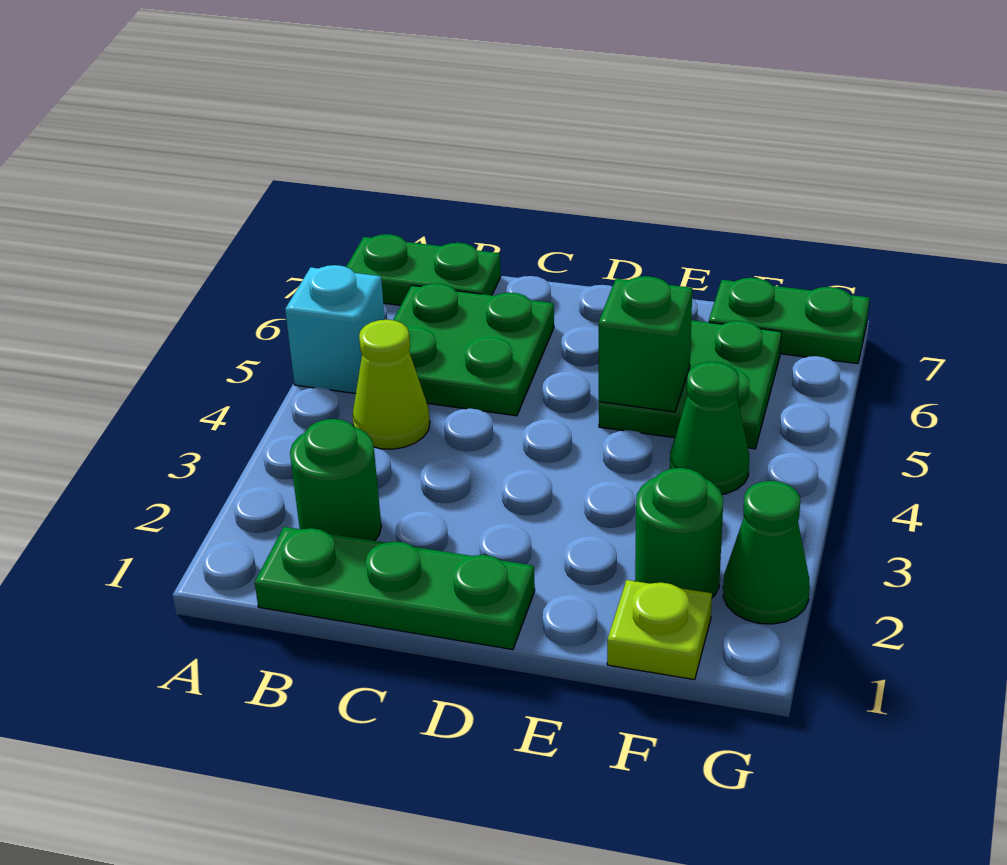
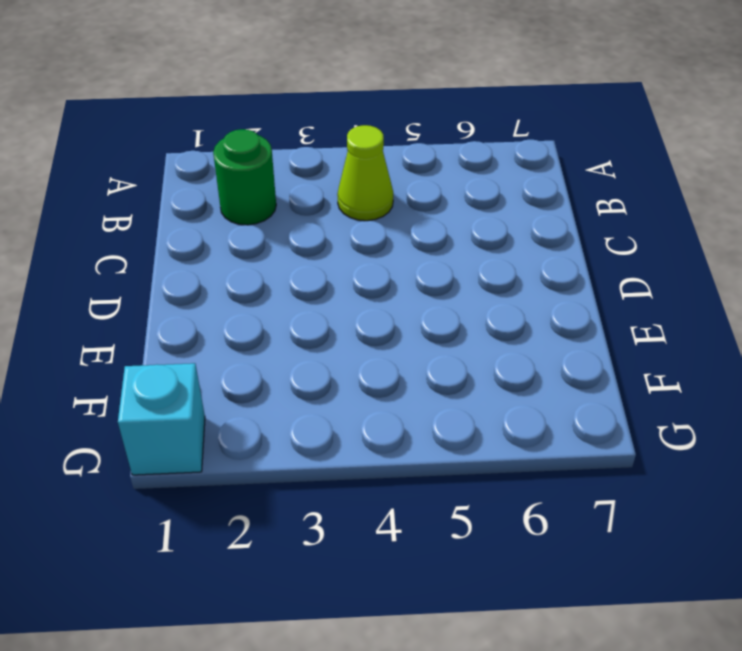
cyan 1x1 brick [118,363,205,475] -> cyan 1x1 brick moved to [285,265,385,394]
none -> green 1x2 plate [346,234,501,305]
none -> green 1x3 plate [255,527,535,650]
none -> green 2x2 plate [393,283,554,416]

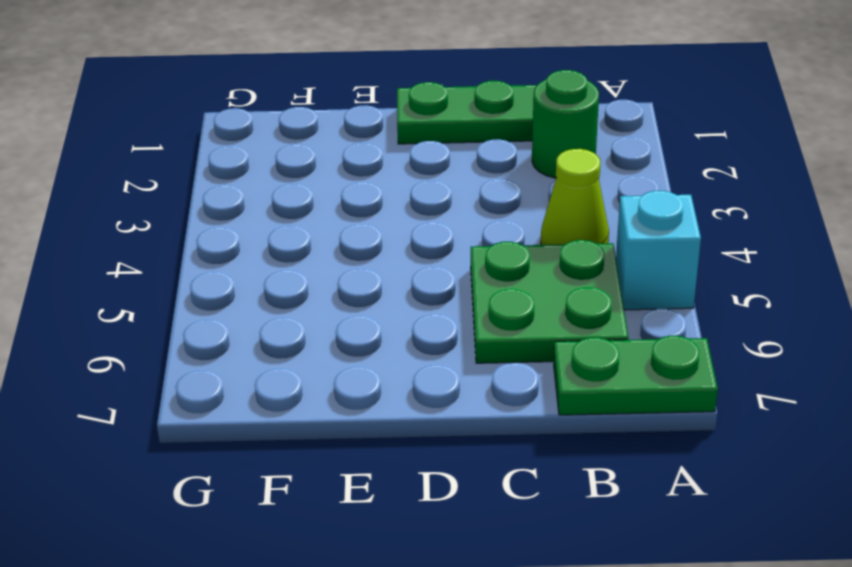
none -> green 2x2 plate [599,320,782,449]
none -> lime 1x1 plate [607,580,712,680]
none -> green 1x1 round brick [635,468,723,598]

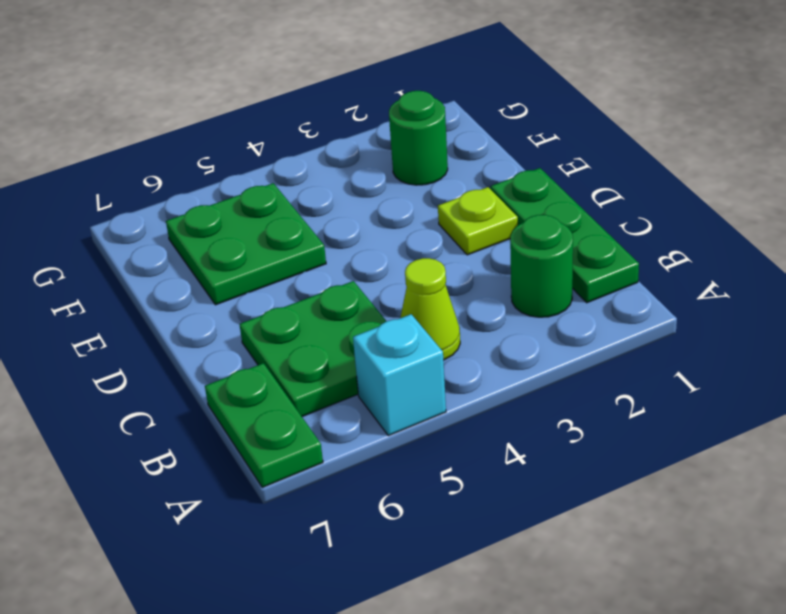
lime 1x1 plate [438,187,518,255] -> lime 1x1 plate moved to [607,580,712,680]
none -> green 1x1 cone [670,362,749,494]
none -> green 1x2 plate [709,278,870,364]
none -> green 1x1 cone [723,481,810,624]

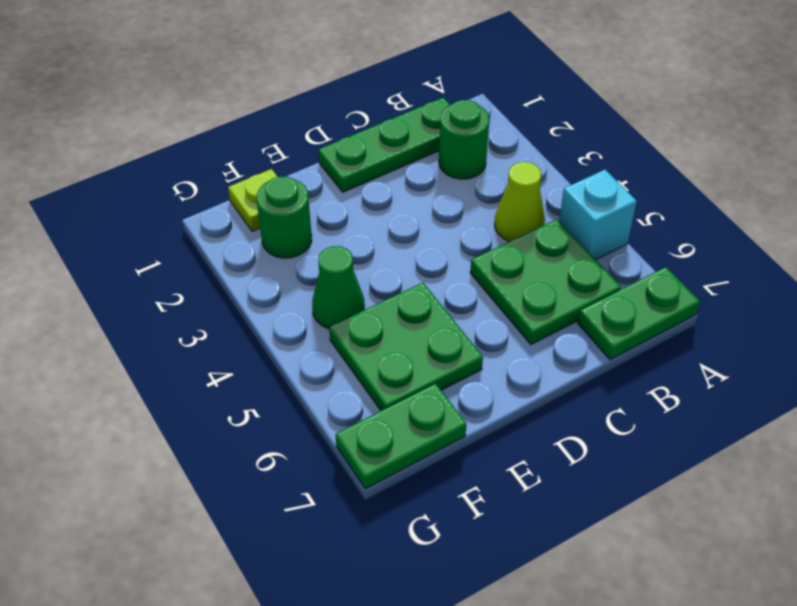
none -> green 1x1 cone [723,481,810,624]
none -> green 1x1 brick [599,276,692,412]

